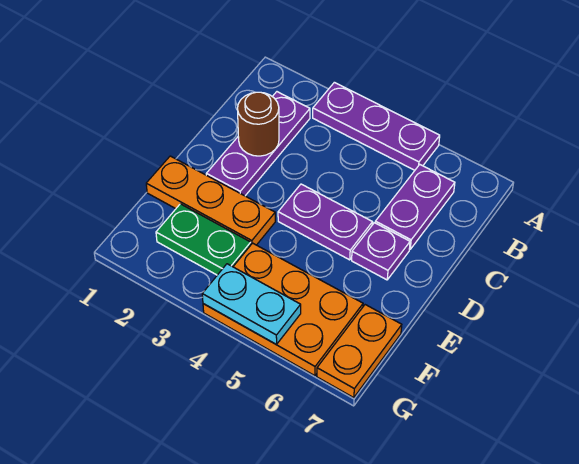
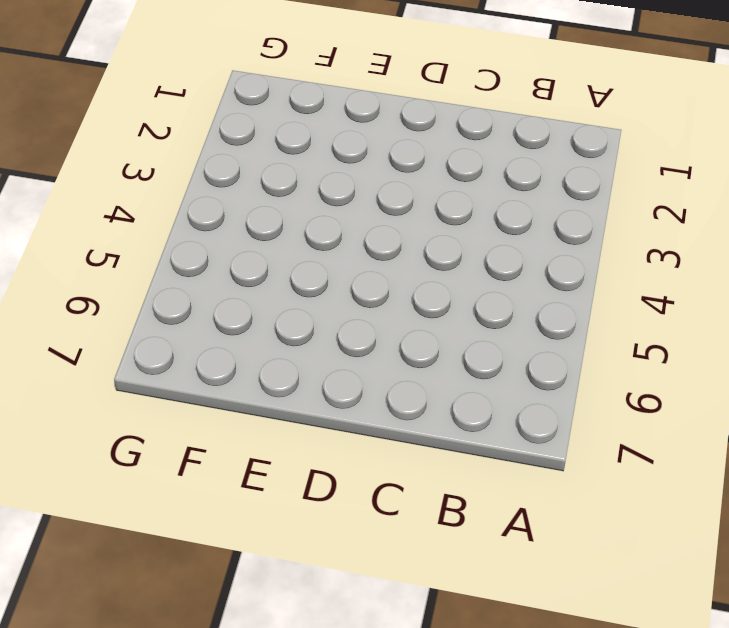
none -> purple 1x3 plate [313,82,440,170]
none -> purple 1x3 plate [206,92,310,196]

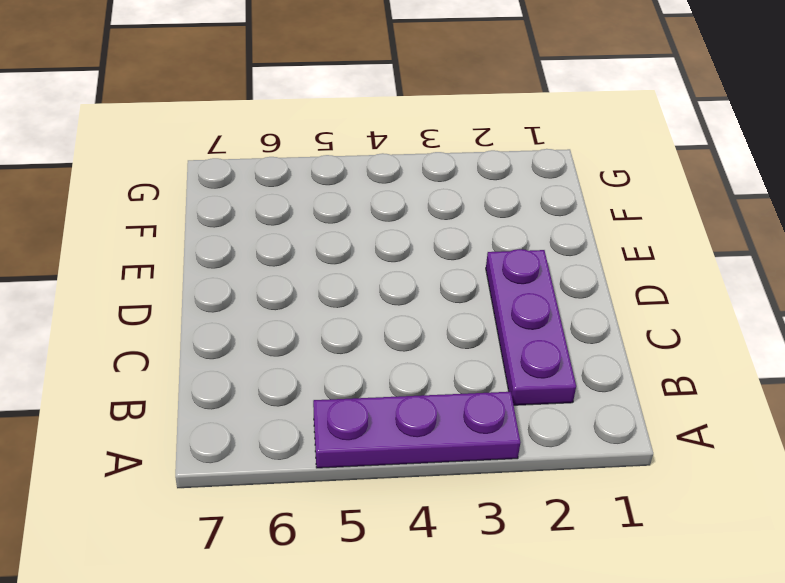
none -> purple 1x2 plate [375,165,455,249]
none -> purple 1x2 plate [278,184,373,260]

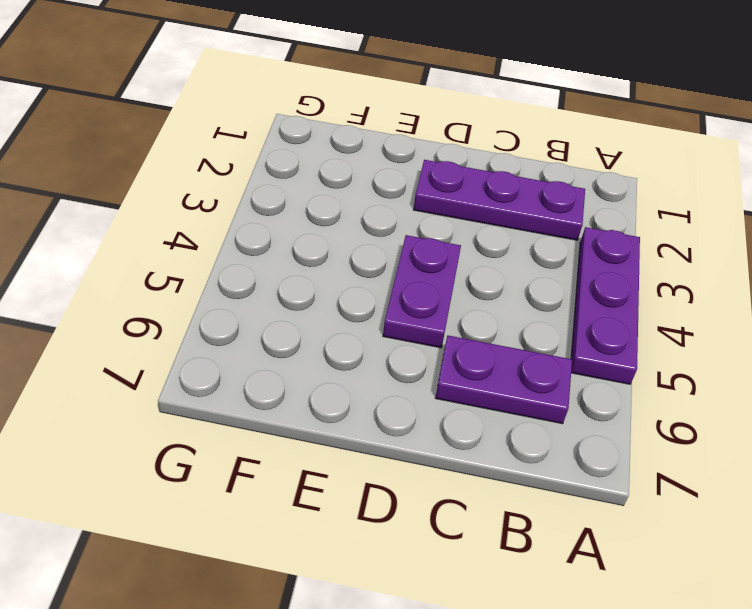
none -> purple 1x1 plate [352,223,410,280]
none -> orange 1x3 plate [146,156,275,245]

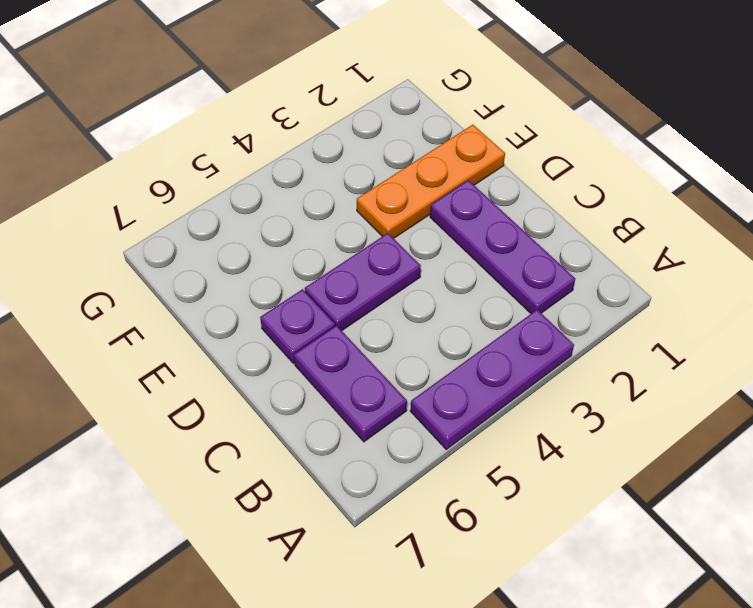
none -> green 1x2 plate [156,204,251,275]
none -> orange 2x3 plate [203,243,363,376]

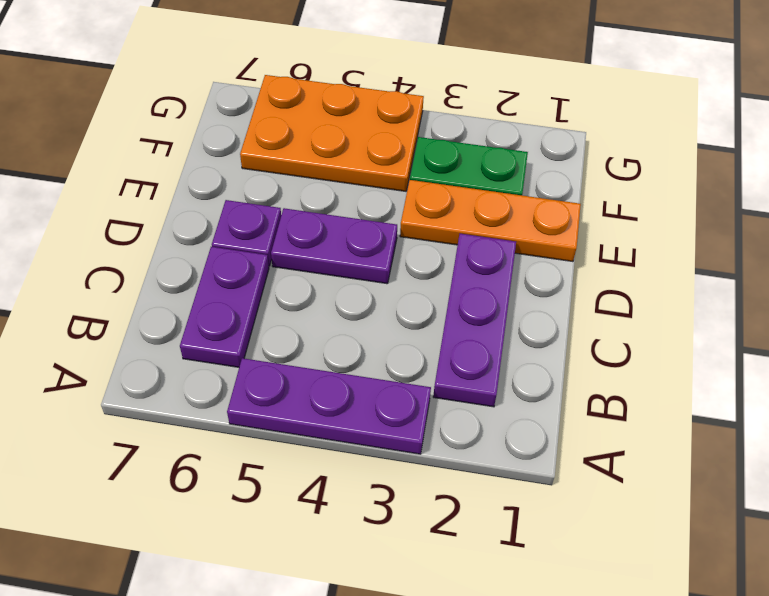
none -> orange 1x2 plate [317,305,402,398]
none -> brown 1x1 round brick [238,92,279,156]

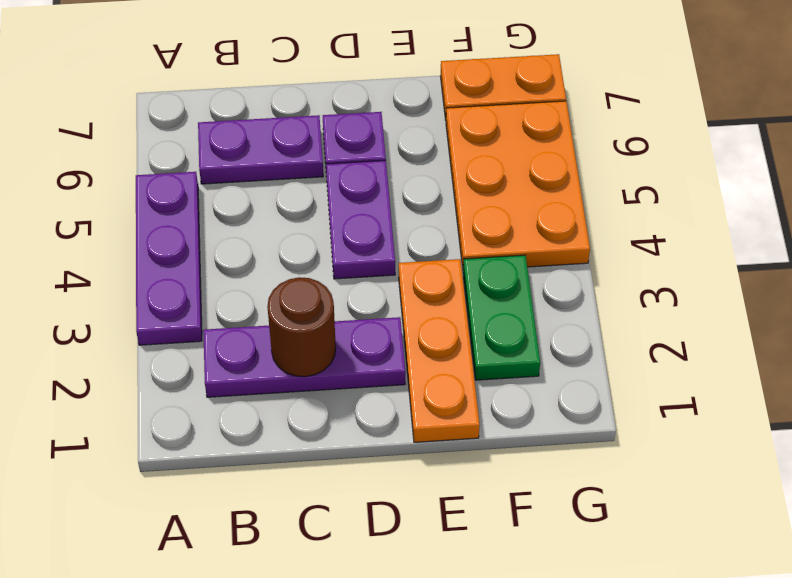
none -> cyan 1x2 plate [202,264,301,344]

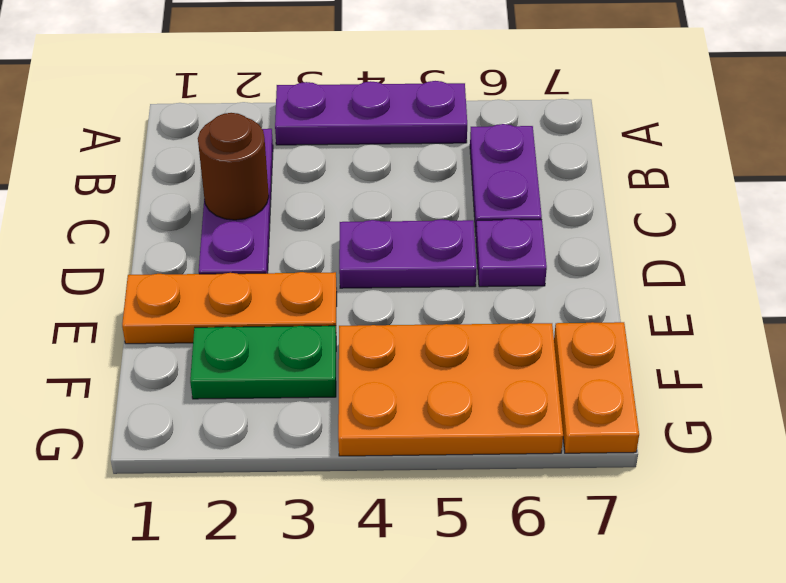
none -> cyan 1x2 plate [202,264,301,344]

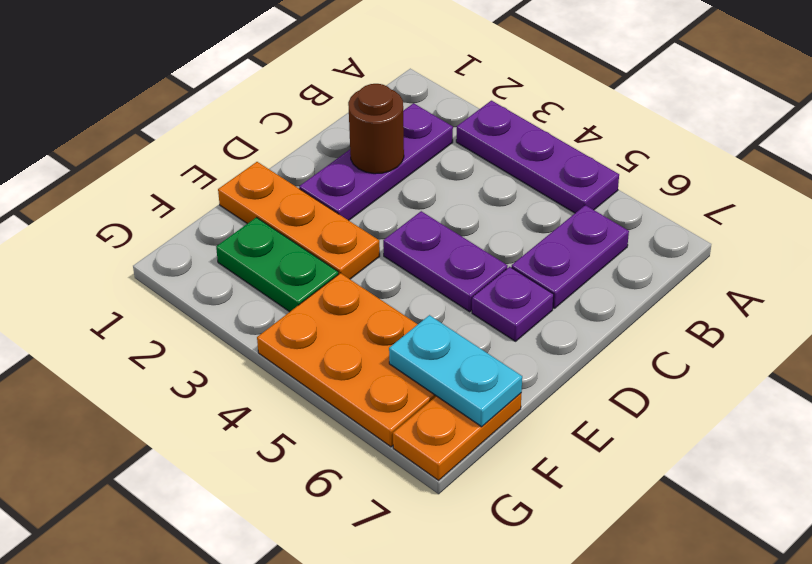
cyan 1x2 plate [389,315,522,427] -> cyan 1x2 plate moved to [202,264,301,344]

